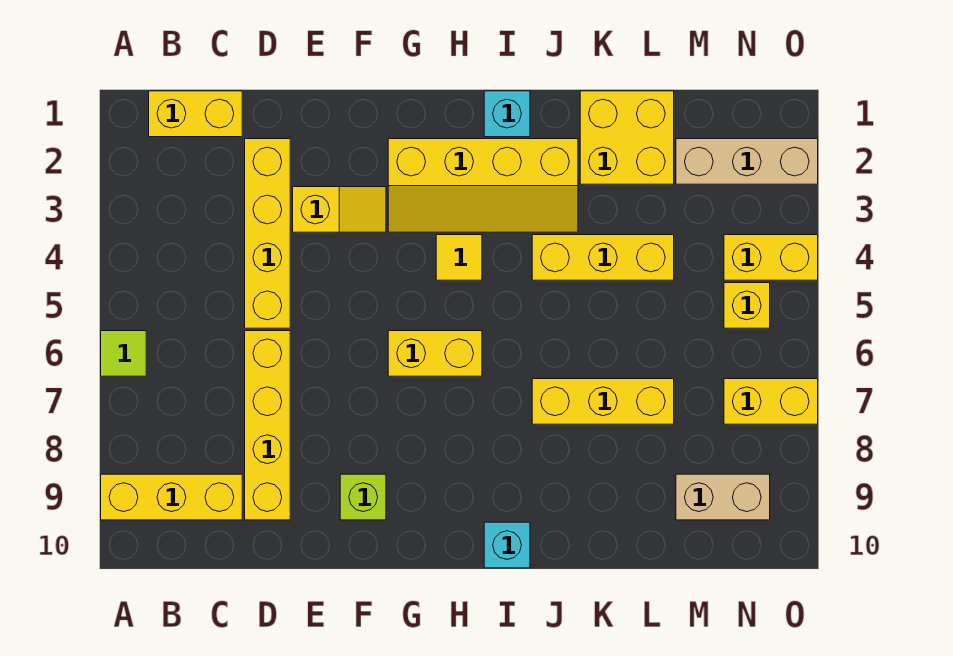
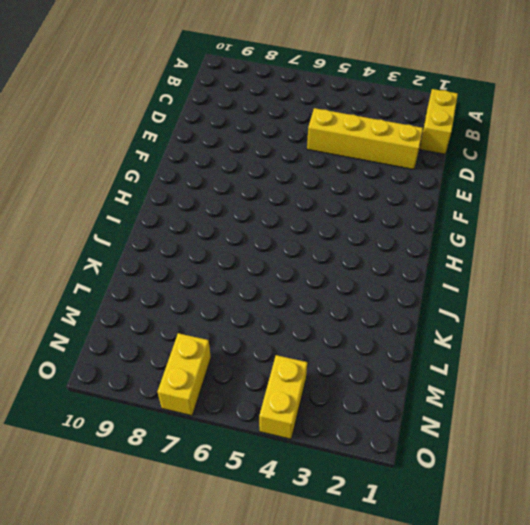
none -> lime 1x1 tile [101,331,146,376]
none -> yellow 1x3 brick [101,474,242,520]
none -> yellow 1x4 brick [245,331,290,520]

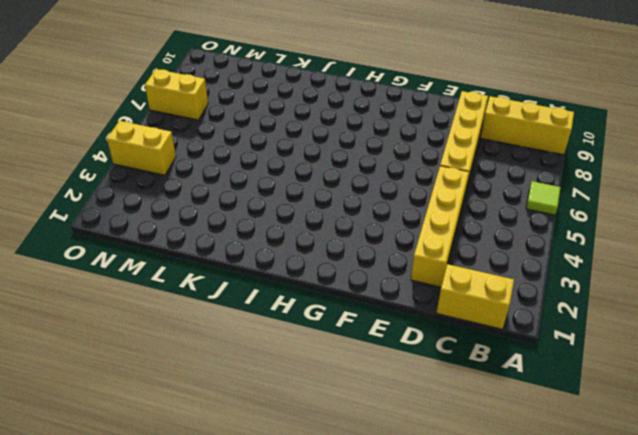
none -> yellow 1x2 slope [293,187,386,232]
none -> lime 1x1 brick [340,474,386,520]
none -> yellow 2x4 slope [388,139,578,232]

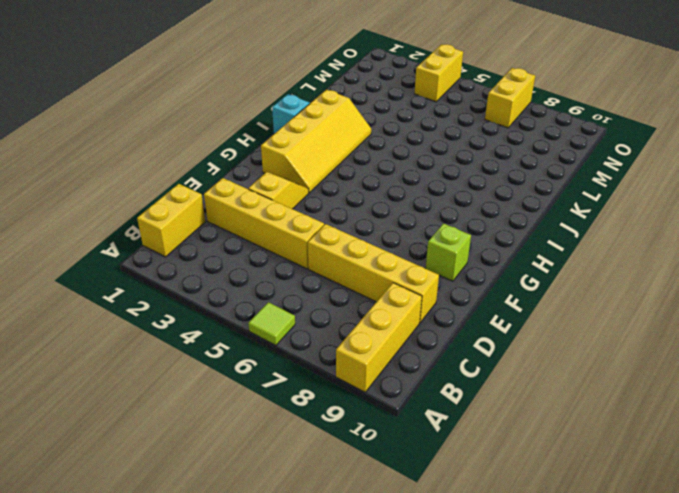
none -> yellow 1x2 brick [388,331,482,376]
none -> yellow 1x1 tile [436,235,482,280]
none -> cyan 1x1 brick [484,522,530,568]

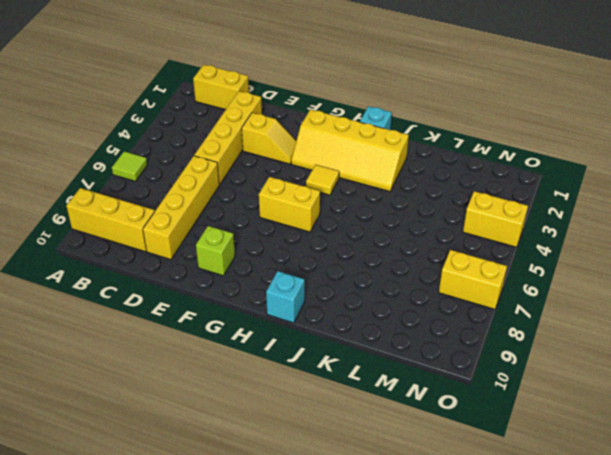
none -> yellow 1x3 brick [532,235,674,280]
none -> yellow 1x3 brick [532,379,674,424]
none -> yellow 2x2 brick [580,91,674,184]

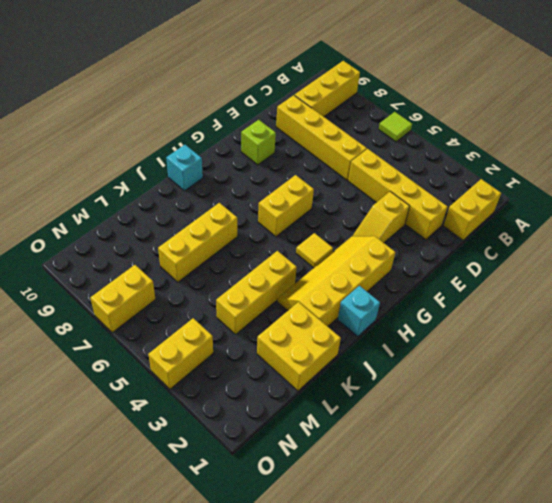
none -> tan 1x3 brick [676,139,818,184]
none -> tan 1x2 brick [676,474,770,520]
none -> yellow 1x1 brick [724,283,770,328]

